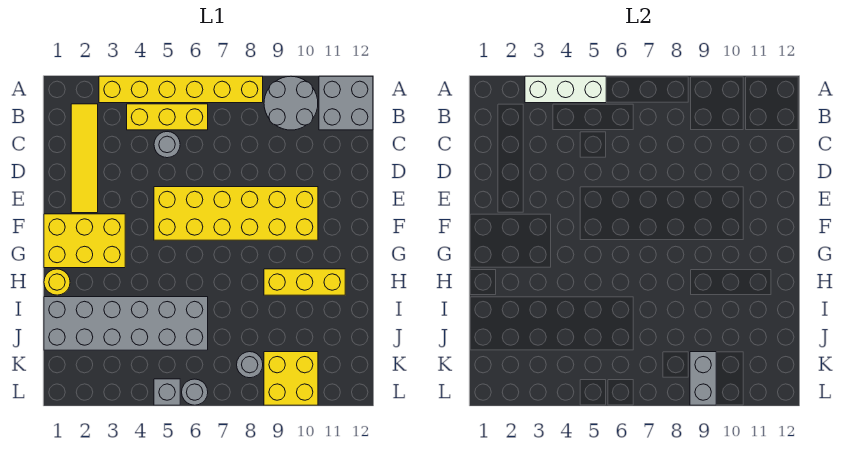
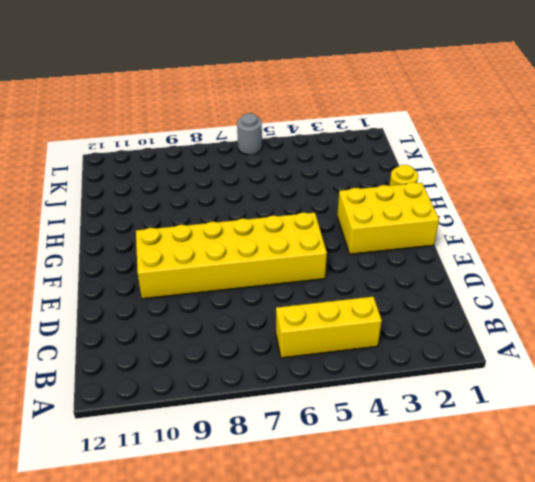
none -> yellow 1x6 brick [99,76,263,103]
none -> grey 2x2 round brick [264,76,318,130]
none -> grey 2x2 brick [319,76,373,130]

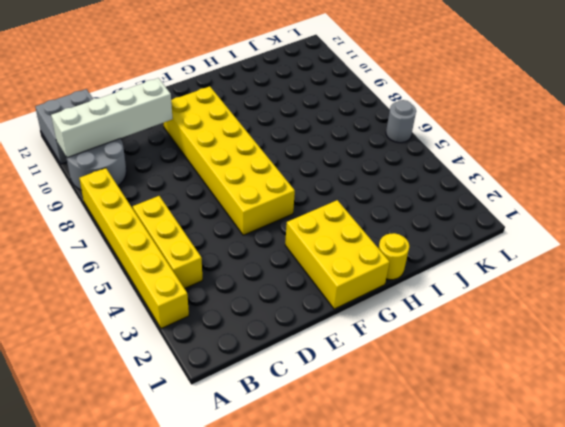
white 1x4 brick [51,78,172,158] -> none
none -> yellow 1x4 tile [71,104,98,213]
none -> grey 1x1 round brick [154,132,180,158]
none -> yellow 1x3 brick [264,269,345,295]

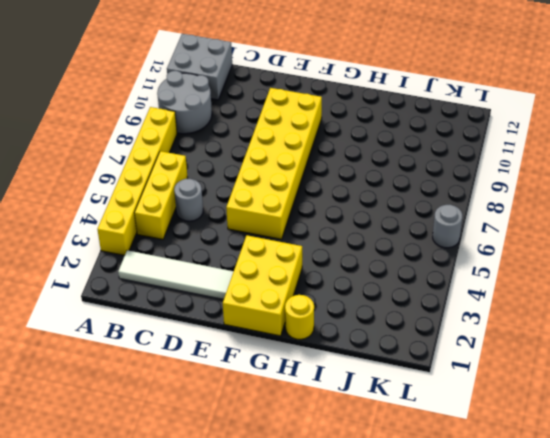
white 1x4 tile [118,250,234,299] -> yellow 1x4 tile [71,104,98,213]
none -> yellow 1x3 brick [264,269,345,295]
none -> grey 2x6 brick [44,297,208,350]
none -> grey 1x1 round brick [237,352,263,378]

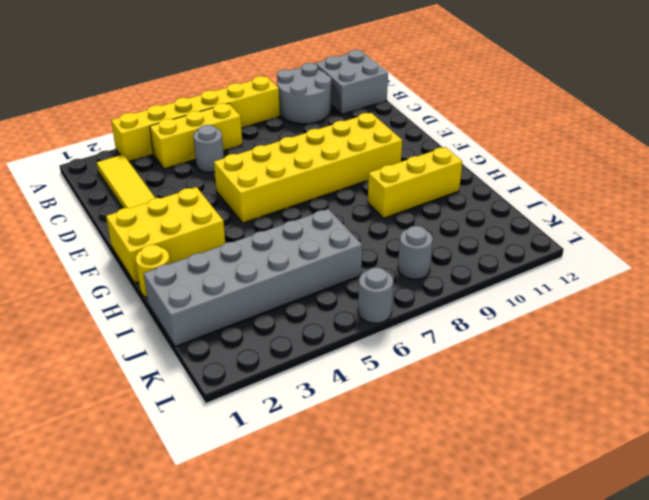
none -> yellow 2x2 brick [264,352,318,405]
none -> grey 1x1 brick [154,379,180,405]
none -> white 1x3 brick [525,76,606,103]

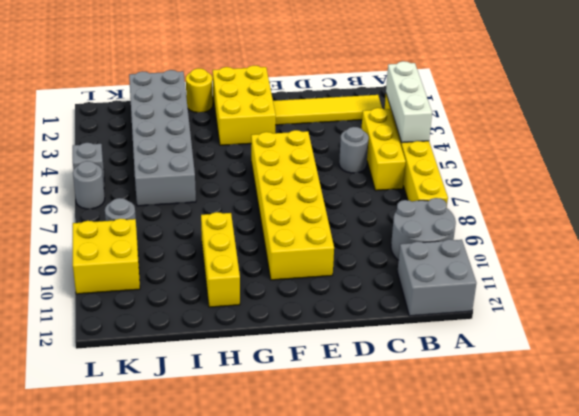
none -> grey 1x2 brick [690,352,716,405]

